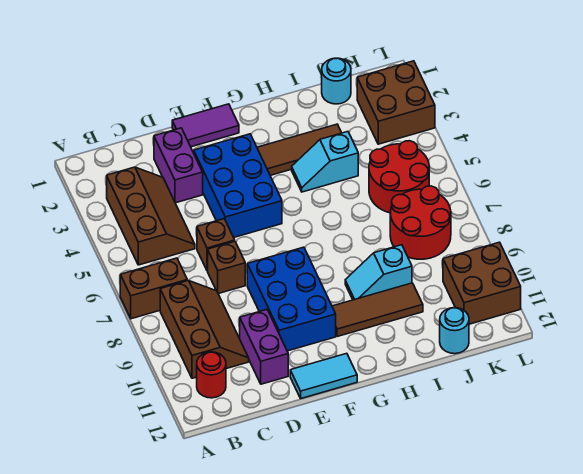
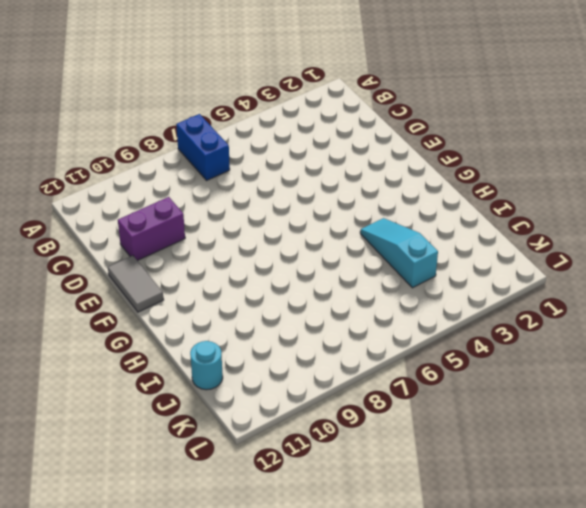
blue 1x2 brick [176,114,230,180] -> brown 1x2 brick [120,258,187,319]
grey 1x2 tile [108,256,164,312] -> cyan 1x2 tile [290,353,357,398]
cyan 1x3 slope [360,218,438,288] -> cyan 1x2 slope [292,132,358,192]
none -> brown 2x3 slope [107,167,195,265]
none -> brown 2x3 slope [160,281,249,378]
none -> red 1x1 round brick [197,352,226,398]

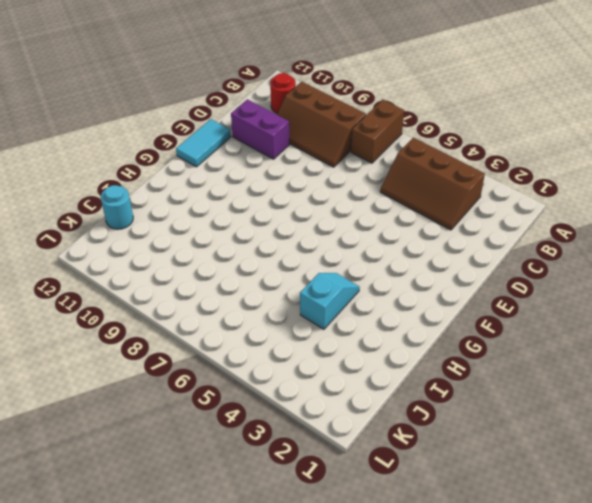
none -> purple 1x2 brick [154,128,203,203]
none -> brown 1x1 brick [197,219,235,271]
none -> brown 1x1 brick [208,241,245,294]

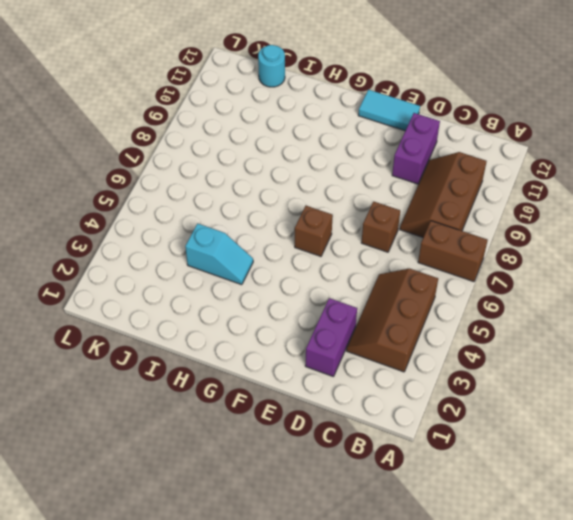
brown 1x1 brick [295,206,333,256] -> brown 1x1 brick moved to [197,219,235,271]
none -> red 1x1 round brick [197,352,226,398]
none -> purple 1x2 tile [172,104,239,147]
none -> blue 2x3 brick [194,134,282,238]

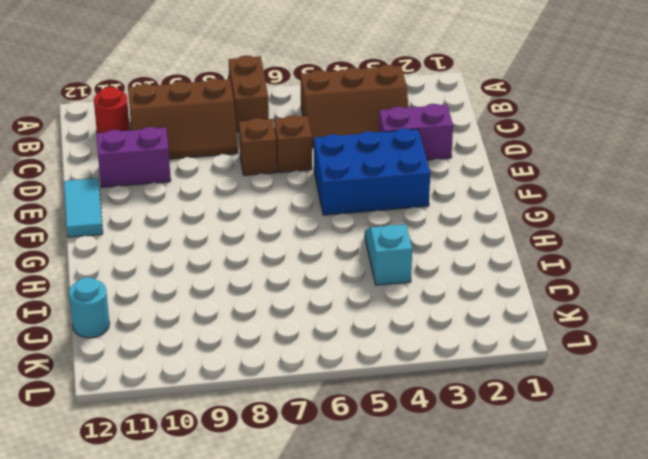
none -> purple 1x2 tile [172,104,239,147]
none -> blue 2x3 brick [247,247,336,351]
none -> brown 1x3 tile [257,124,341,175]

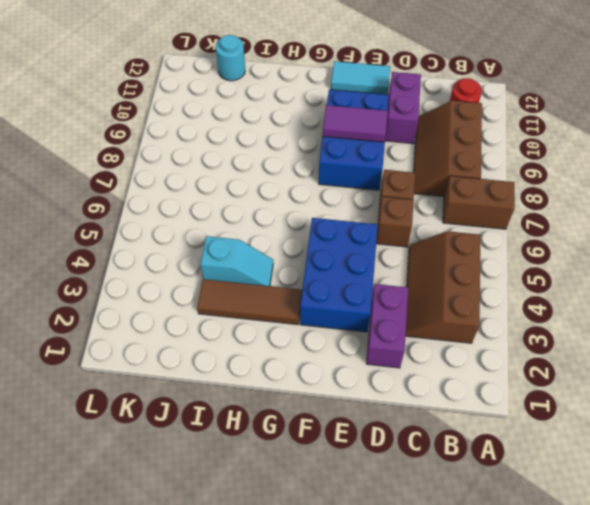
purple 1x2 tile [323,105,388,142] -> purple 1x2 tile moved to [172,104,239,147]
none -> brown 1x3 tile [332,283,423,337]
none -> cyan 1x2 slope [345,245,412,300]
none -> cyan 1x1 round brick [322,58,351,104]

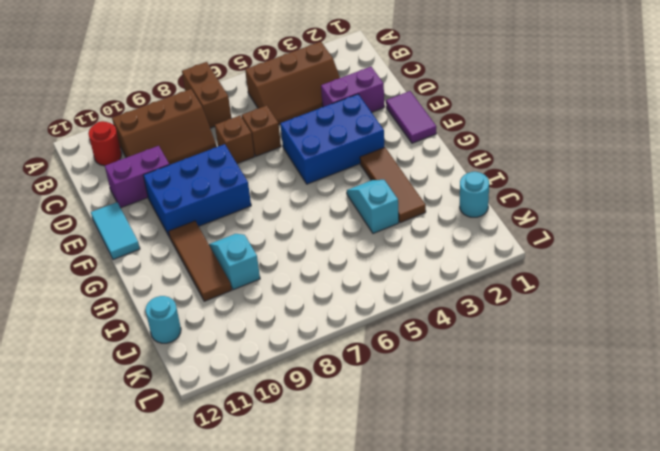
none -> red 2x2 round brick [369,141,429,213]
none -> red 2x2 round brick [390,186,451,259]
none -> brown 2x2 brick [357,61,435,144]

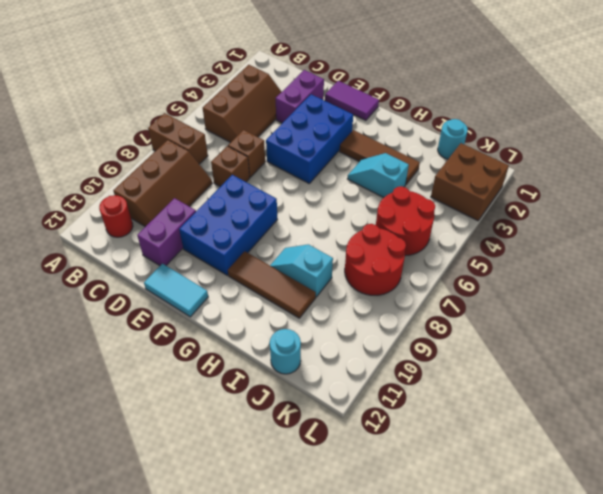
none -> brown 2x2 brick [443,242,521,324]

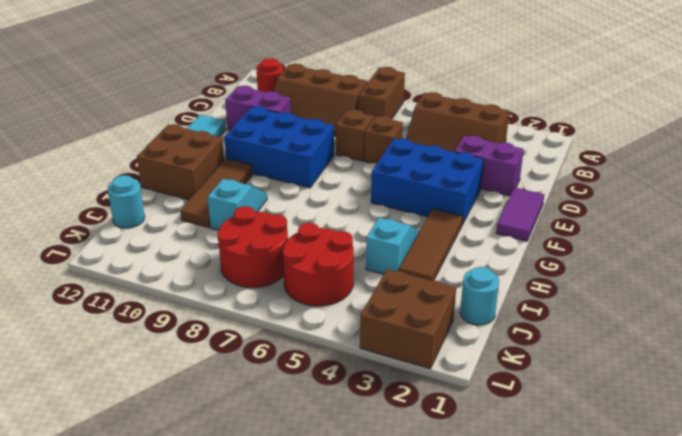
brown 2x2 brick [137,124,224,200] -> brown 2x2 brick moved to [443,242,521,324]

